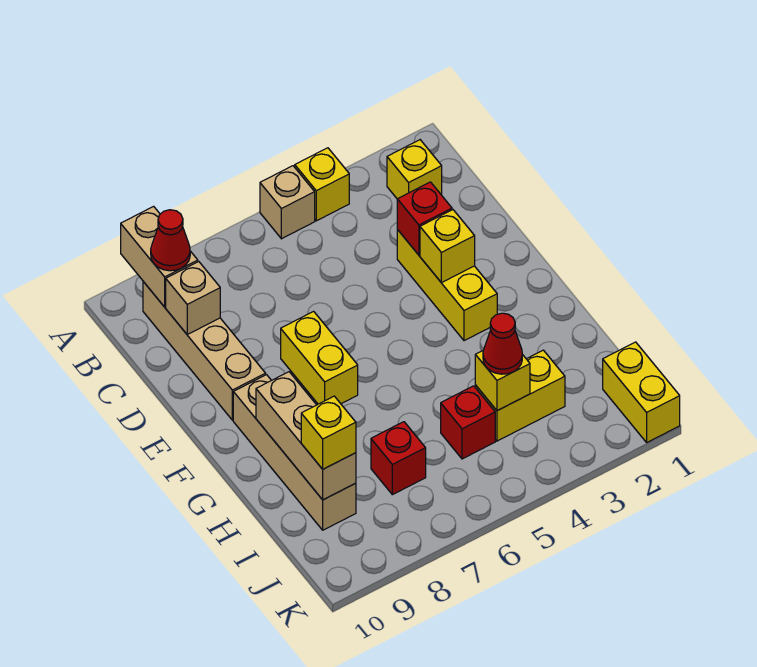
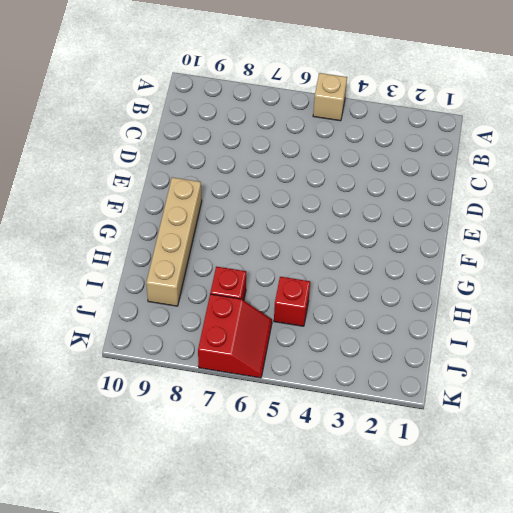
red 2x2 slope [198,294,272,378] -> none
none -> yellow 1x1 brick [295,148,349,221]
none -> yellow 1x1 brick [387,140,442,199]
none -> tan 1x4 brick [143,282,266,420]

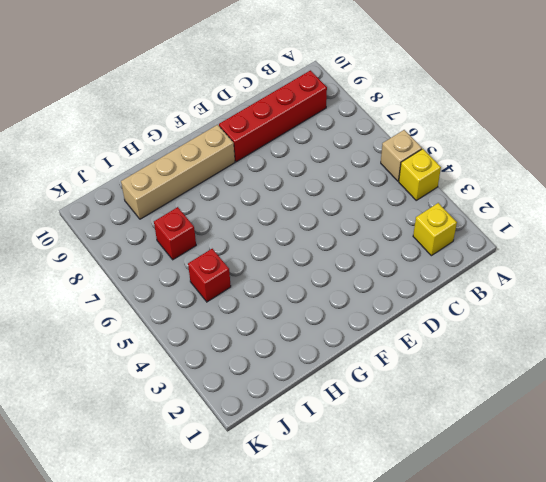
red 1x4 brick [219,70,327,162] -> tan 1x4 brick [143,282,266,420]
none -> yellow 1x3 brick [397,230,497,341]
none -> yellow 1x2 brick [281,311,358,404]
none -> yellow 1x2 brick [475,350,565,441]

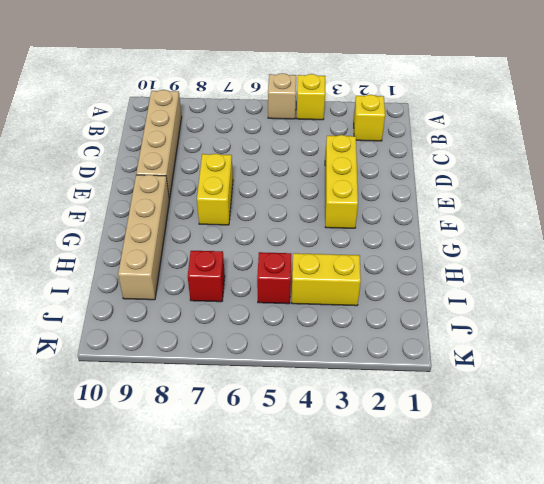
none -> yellow 1x2 brick [603,342,680,442]
none -> tan 1x2 brick [121,206,198,307]
none -> tan 1x1 brick [166,262,220,334]

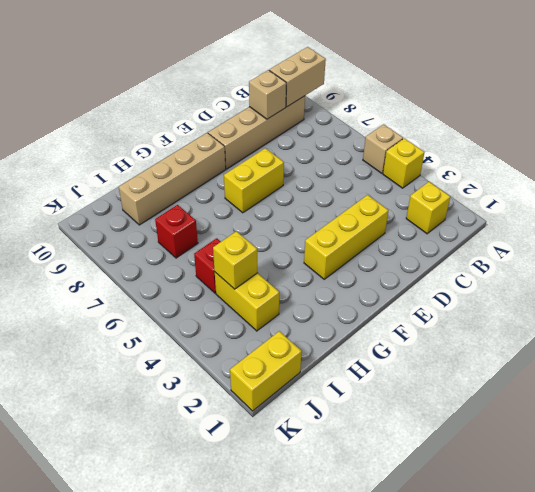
none -> red 1x1 brick [397,182,452,255]
none -> yellow 1x1 brick [420,210,475,283]
none -> tan 1x3 brick [256,372,356,500]

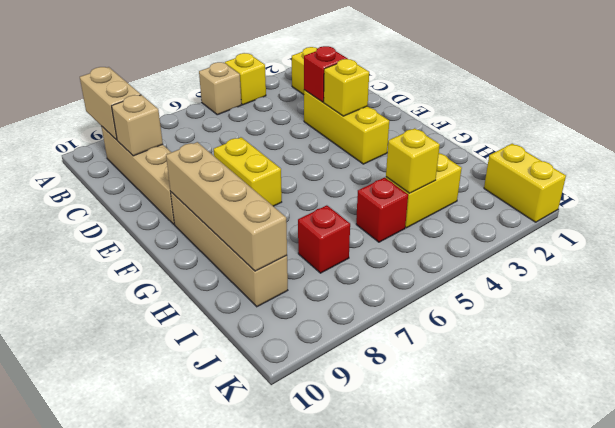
tan 1x4 brick [166,142,287,271] -> tan 1x3 brick [256,372,356,500]
none -> red 1x1 cone [151,210,190,271]
none -> red 1x1 cone [483,313,522,374]
none -> yellow 1x1 brick [301,396,356,469]

